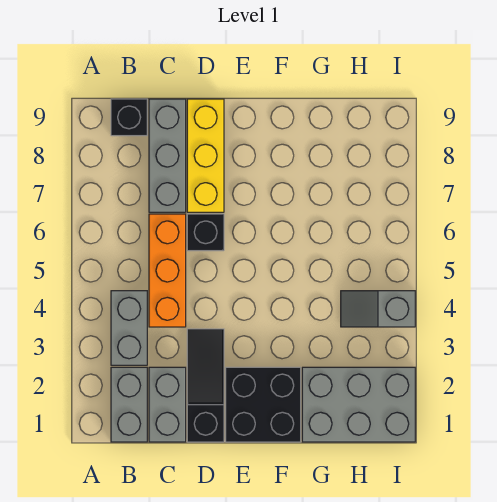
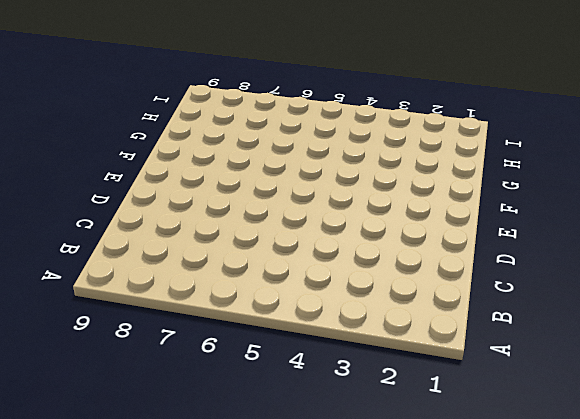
none -> grey 1x2 brick [111,367,147,442]
none -> grey 1x2 brick [111,291,147,365]
none -> black 1x1 brick [111,99,147,136]

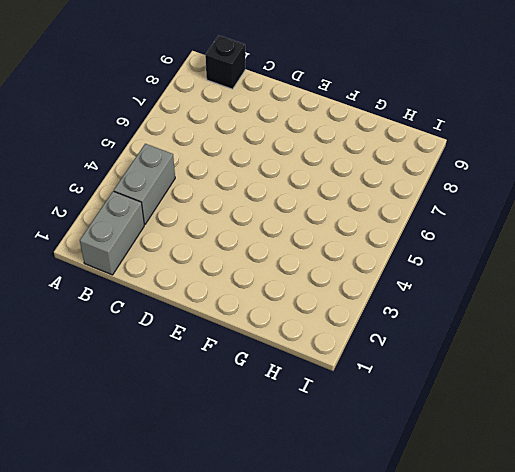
none -> grey 1x2 brick [149,367,186,442]
none -> orange 1x3 brick [149,214,186,327]
none -> grey 1x3 brick [149,99,186,212]

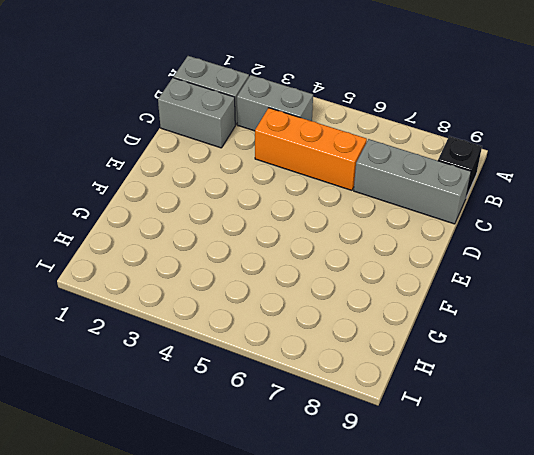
none -> black 1x3 slope [187,329,224,442]
none -> black 1x1 brick [187,214,224,251]
none -> yellow 1x3 brick [187,99,224,212]

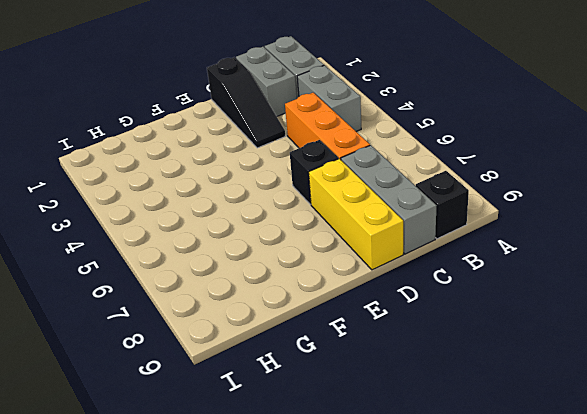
none -> black 2x2 brick [226,367,301,442]
none -> grey 2x3 brick [302,367,415,442]
none -> grey 1x2 slope [341,291,415,327]

